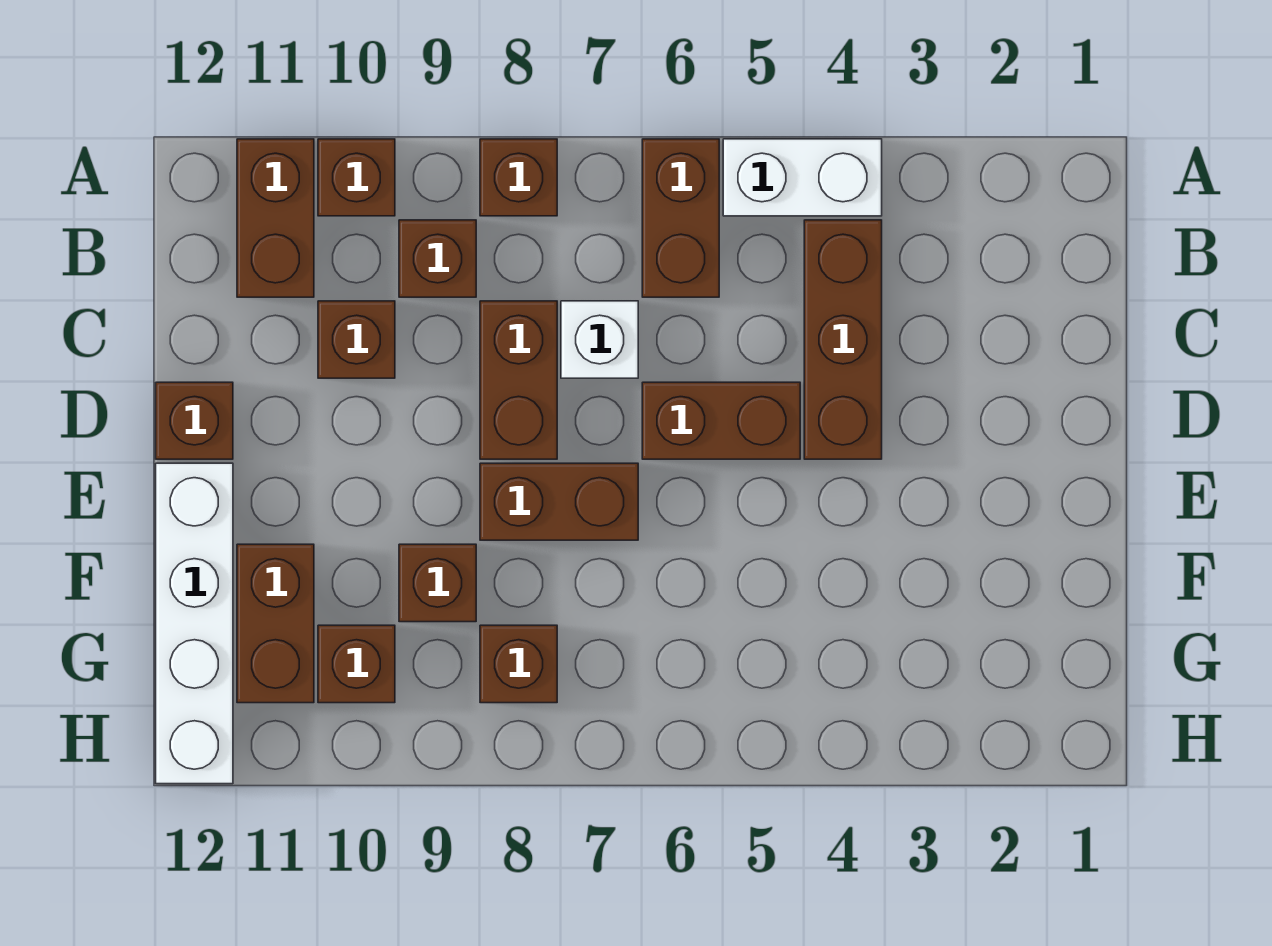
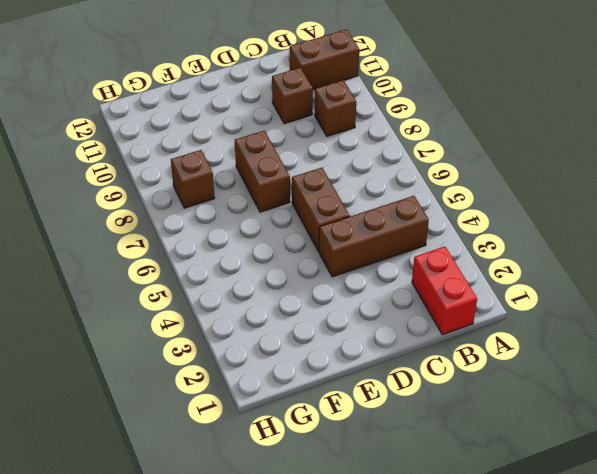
red 1x2 brick [412,247,477,335] -> none
none -> white 1x2 brick [723,139,882,216]
none -> brown 1x2 brick [642,139,719,297]
none -> brown 1x1 brick [480,139,557,216]

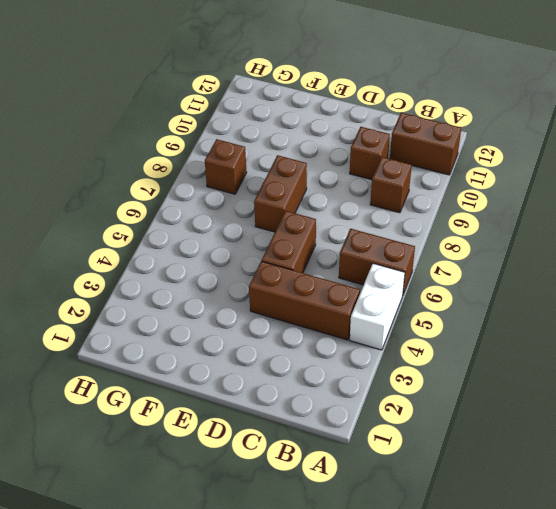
none -> brown 1x1 brick [480,139,557,216]
none -> brown 1x1 brick [318,139,395,216]
none -> white 1x1 brick [561,301,638,378]

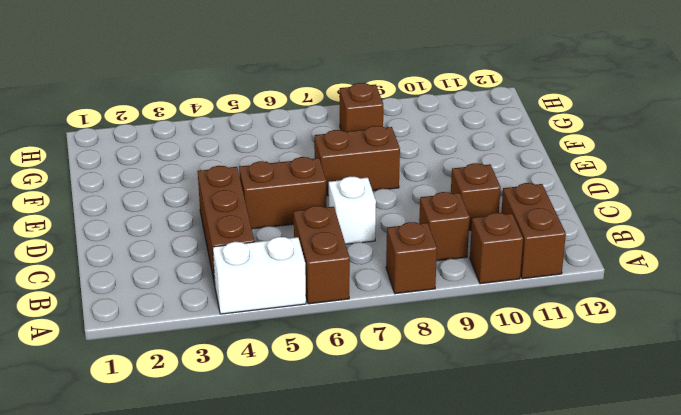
none -> brown 1x2 brick [480,301,557,459]
none -> brown 1x1 brick [156,382,233,459]
none -> white 1x4 brick [156,463,233,784]

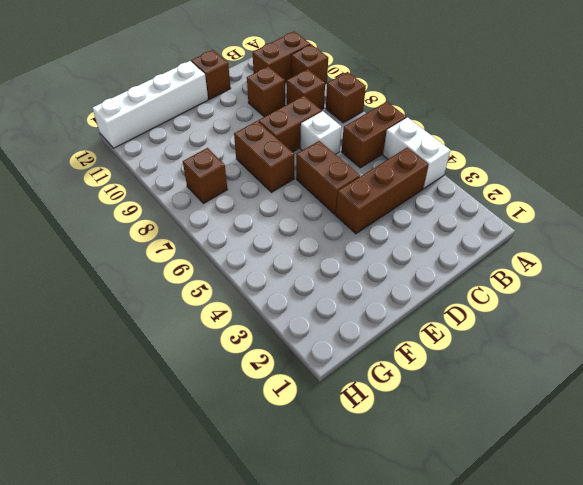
none -> brown 1x1 brick [399,544,476,622]
none -> brown 1x2 brick [237,544,314,703]
none -> brown 1x1 brick [318,625,395,703]

